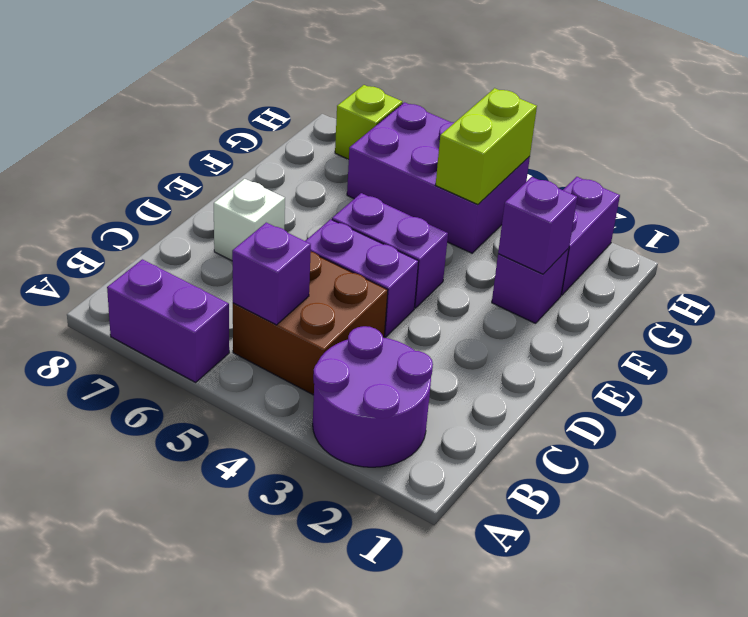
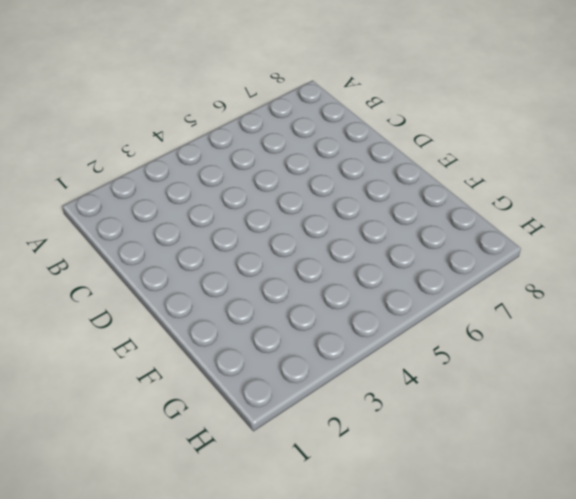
none -> purple 2x2 round brick [313,326,433,467]
none -> purple 1x2 brick [107,259,229,382]
none -> brown 2x2 brick [233,252,388,395]

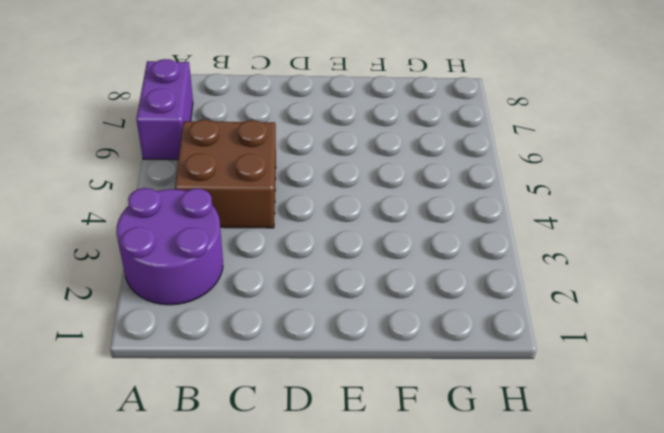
none -> purple 1x2 brick [306,219,419,337]
none -> white 1x1 brick [214,179,285,261]
none -> purple 1x2 brick [332,193,448,308]

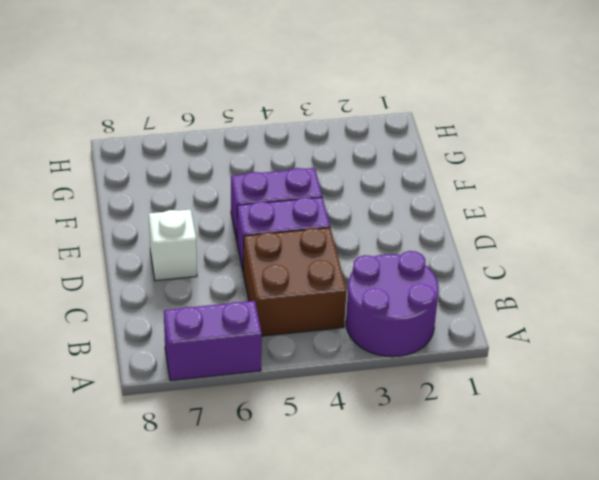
none -> purple 1x1 brick [492,248,569,323]
none -> purple 1x2 brick [561,177,620,295]
none -> purple 2x3 brick [347,102,530,253]

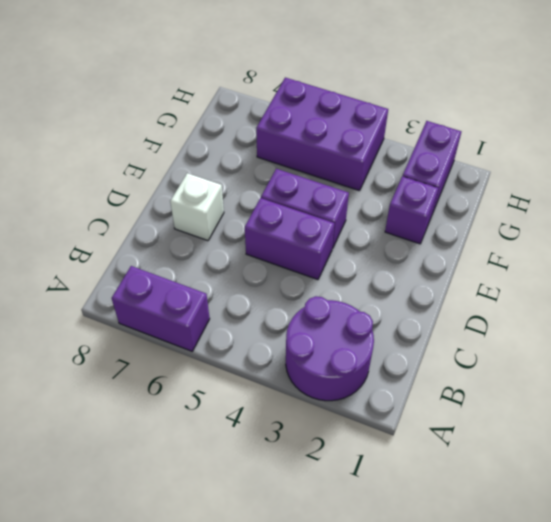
none -> brown 2x2 brick [233,252,388,395]
none -> lime 1x1 brick [335,85,402,159]
none -> purple 1x1 brick [232,223,311,325]

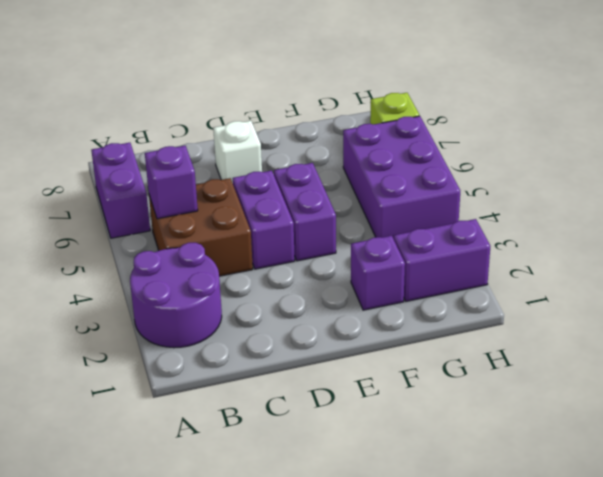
none -> purple 1x1 brick [498,177,577,274]
none -> lime 1x2 brick [436,88,537,205]

